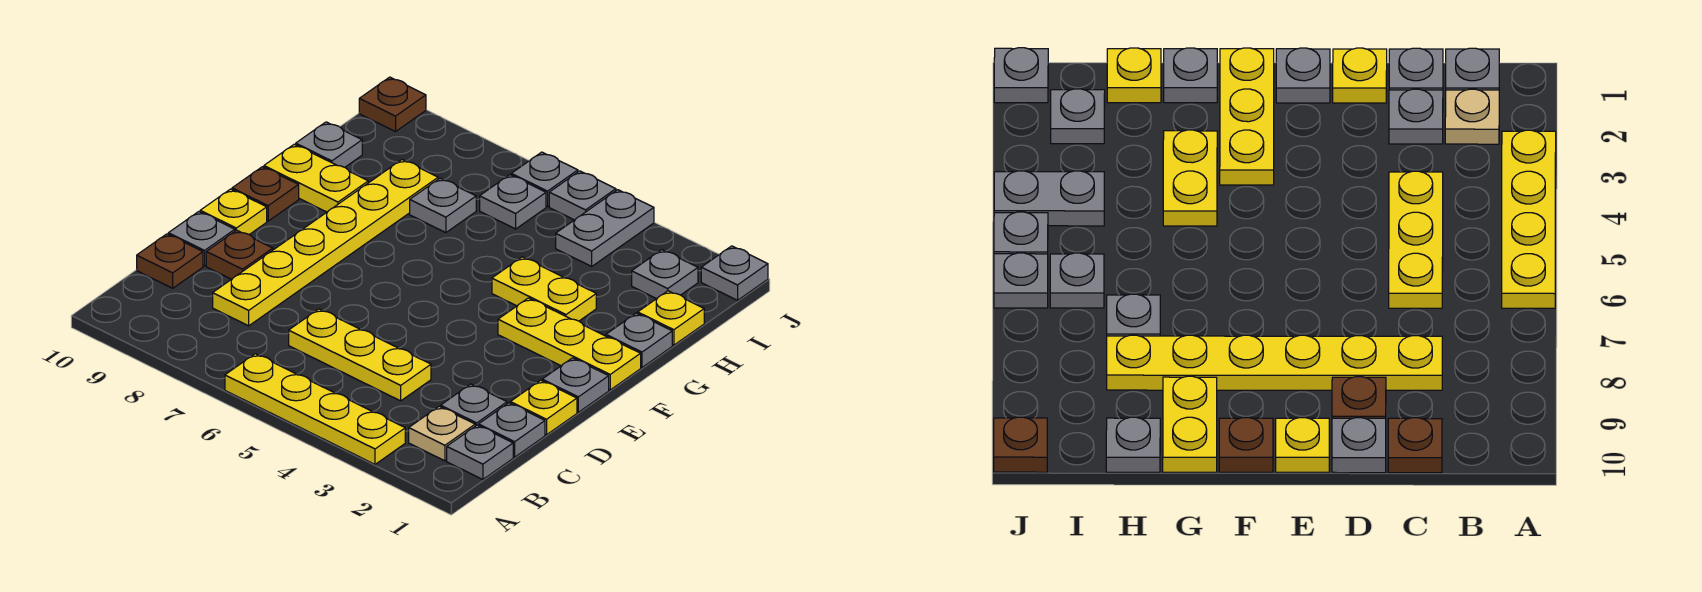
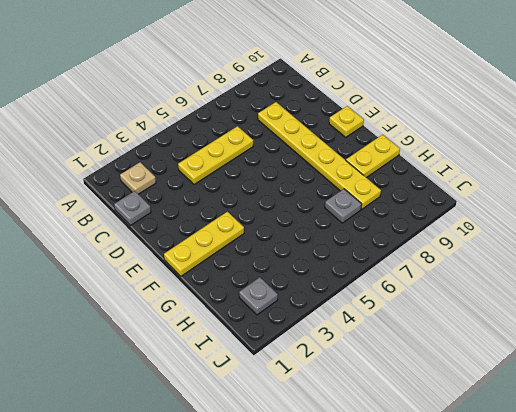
none -> yellow 1x4 plate [225,354,405,464]
none -> grey 1x1 plate [447,425,513,480]
none -> grey 1x1 plate [441,384,507,426]

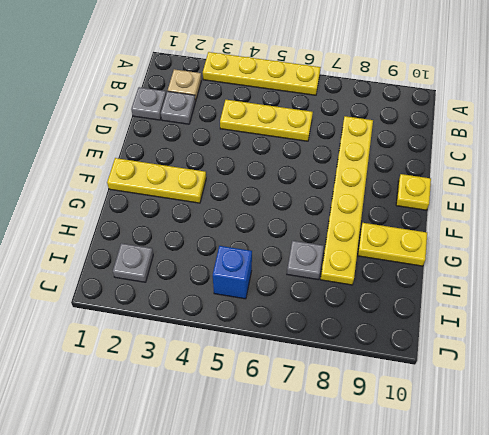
blue 1x1 brick [213,246,252,299] -> none
none -> grey 1x1 plate [447,425,513,480]
none -> brown 1x1 plate [137,234,203,288]
none -> yellow 1x1 plate [510,380,577,435]

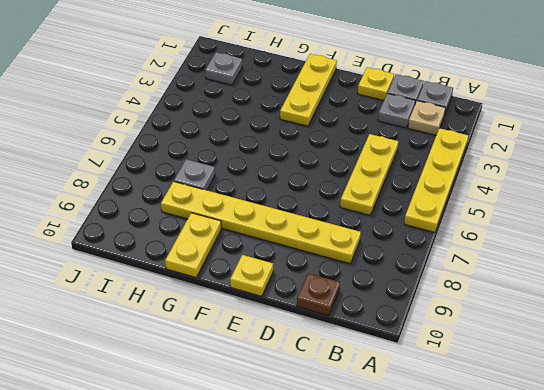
none -> brown 1x1 plate [206,230,273,279]
none -> grey 1x1 plate [168,212,235,266]
none -> grey 1x1 plate [542,358,609,412]

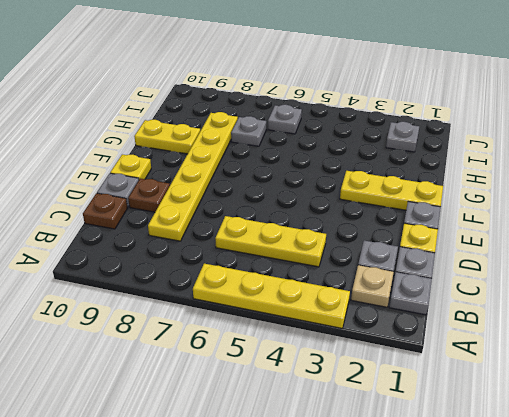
none -> brown 1x1 plate [232,167,299,221]
none -> grey 1x1 plate [606,313,672,367]
none -> yellow 1x2 plate [492,257,596,321]

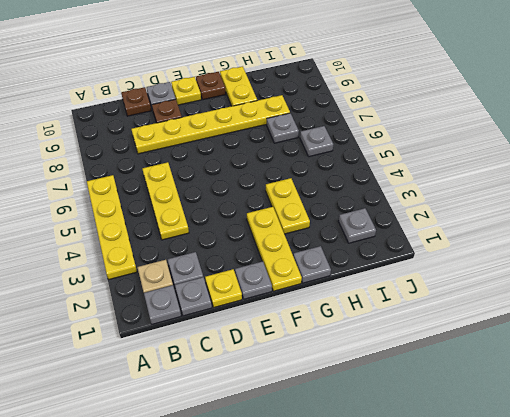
none -> yellow 1x1 plate [638,291,704,345]
none -> grey 1x1 plate [296,122,362,167]
none -> grey 1x2 plate [556,190,654,266]

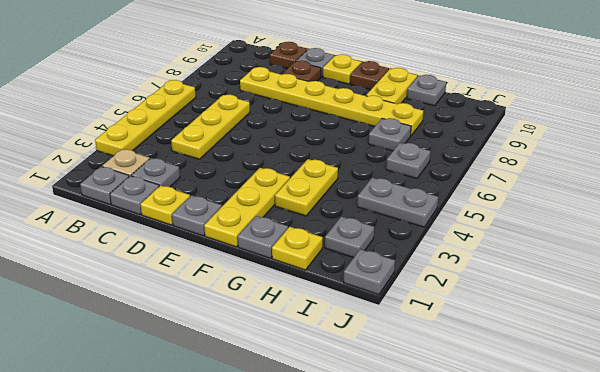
none -> grey 1x1 plate [549,171,616,220]
none -> grey 1x1 plate [511,152,578,207]
none -> brown 1x1 plate [359,77,426,132]

